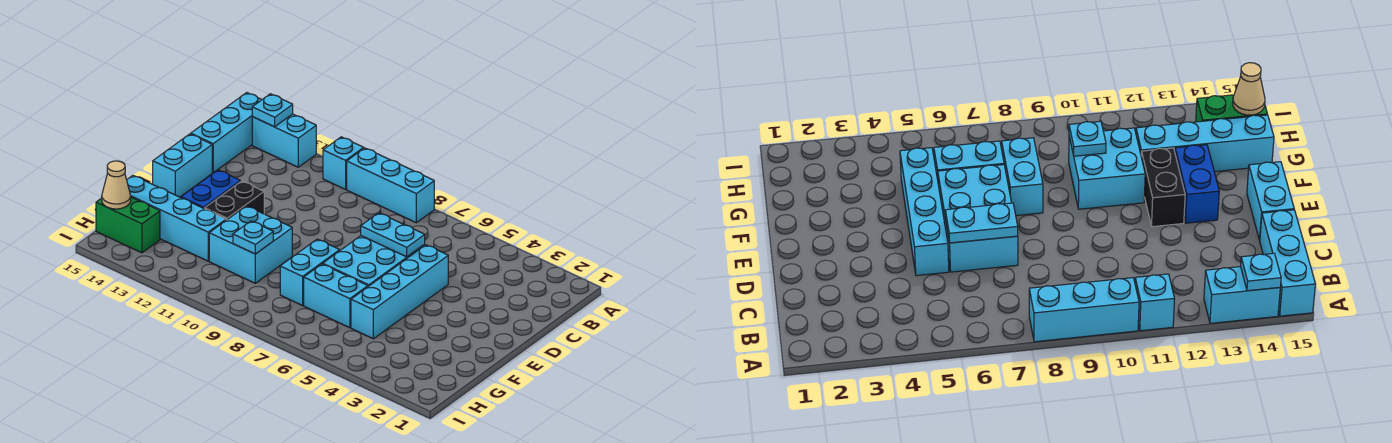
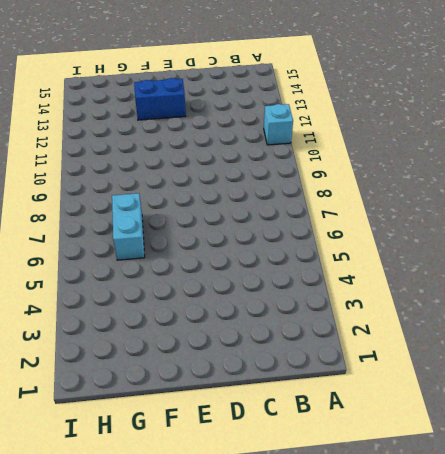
none -> cyan 1x3 brick [347,148,434,223]
none -> cyan 1x2 brick [252,114,316,167]
none -> cyan 1x3 brick [191,93,262,173]

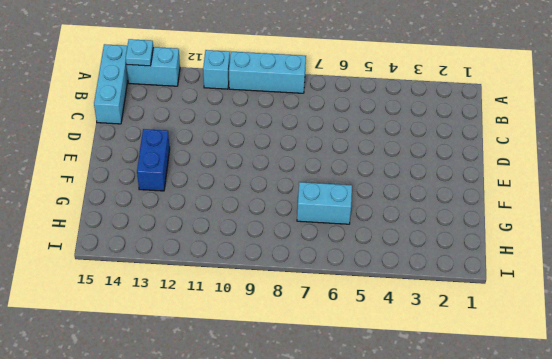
none -> cyan 1x4 brick [351,245,448,339]
none -> cyan 2x3 brick [323,236,425,286]
none -> cyan 1x2 brick [153,134,212,197]

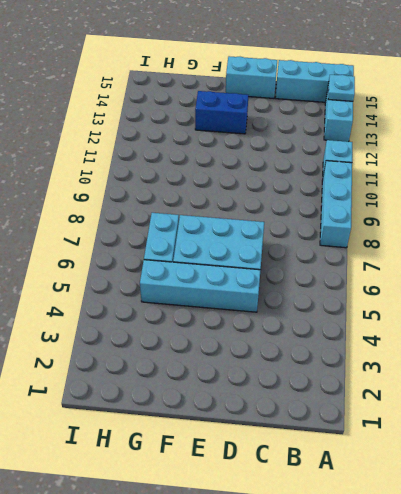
none -> black 1x2 brick [205,181,264,220]
none -> cyan 1x2 brick [280,239,340,305]
none -> cyan 2x2 brick [209,206,292,283]

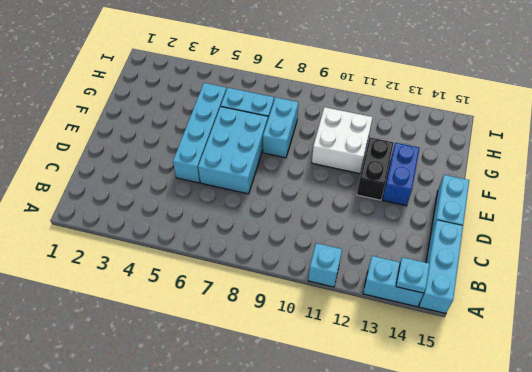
white 2x2 brick [312,107,373,174] -> cyan 2x2 brick [209,206,292,283]
none -> cyan 1x3 brick [347,148,434,223]
none -> cyan 1x4 brick [127,176,226,261]
none -> green 1x2 brick [96,197,160,253]

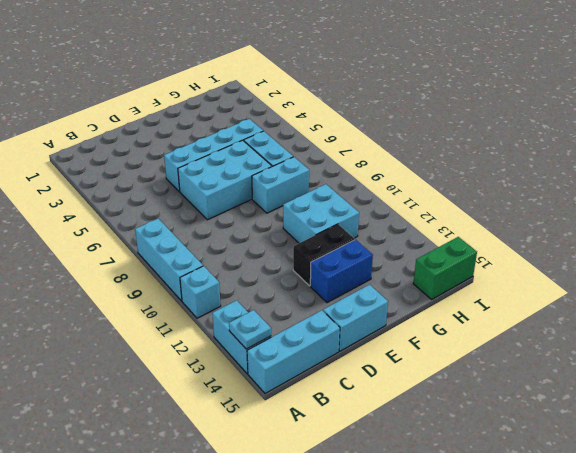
green 1x2 brick [413,237,477,299] -> green 1x2 brick turned to [96,197,160,253]
none -> cyan 1x4 brick [127,176,226,261]
none -> cyan 1x2 plate [361,213,425,257]
none -> cyan 1x1 plate [233,221,273,254]

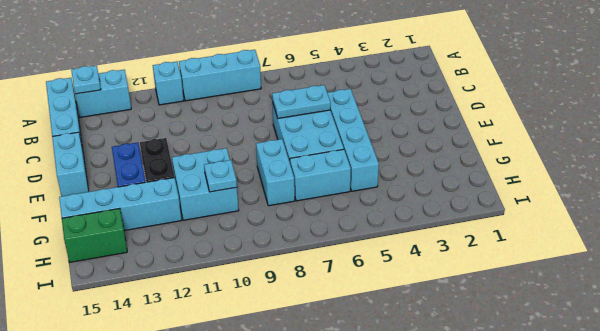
none -> tan 1x1 cone [102,161,131,209]

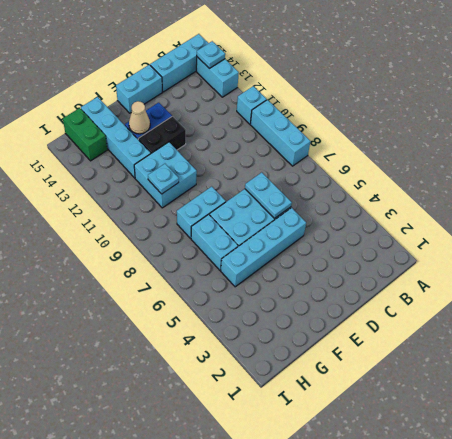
tan 1x1 cone [129,101,150,134] -> tan 1x1 cone moved to [102,161,131,209]

